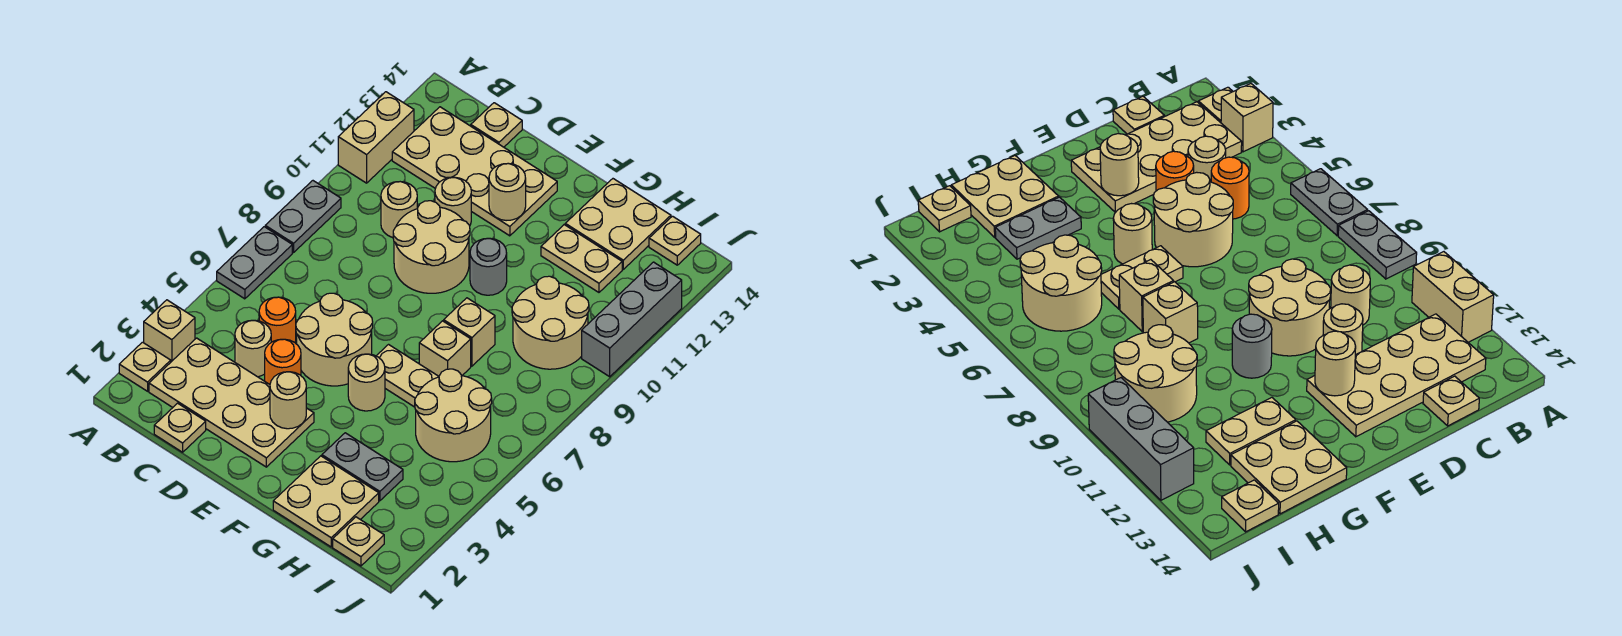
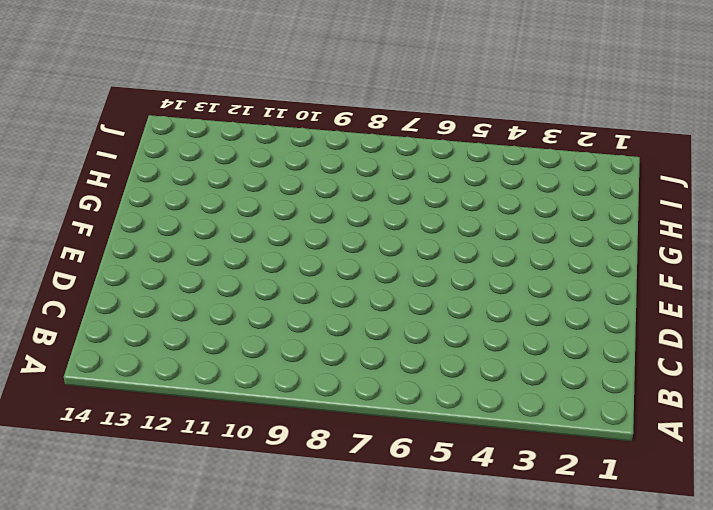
none -> tan 1x1 plate [119,342,171,391]
none -> tan 1x1 brick [144,300,195,362]
none -> grey 1x2 plate [217,227,292,299]
none -> grey 1x2 plate [265,181,341,252]

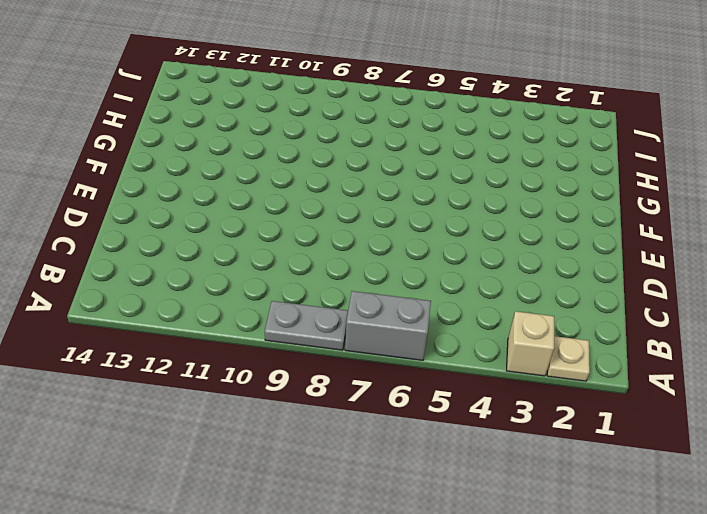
grey 1x2 brick [345,291,431,360] -> grey 1x2 plate [217,227,292,299]
none -> tan 1x2 brick [338,92,414,183]
none -> tan 2x4 plate [149,338,314,467]
none -> tan 2x4 plate [392,107,557,236]
none -> tan 1x1 plate [154,403,206,452]

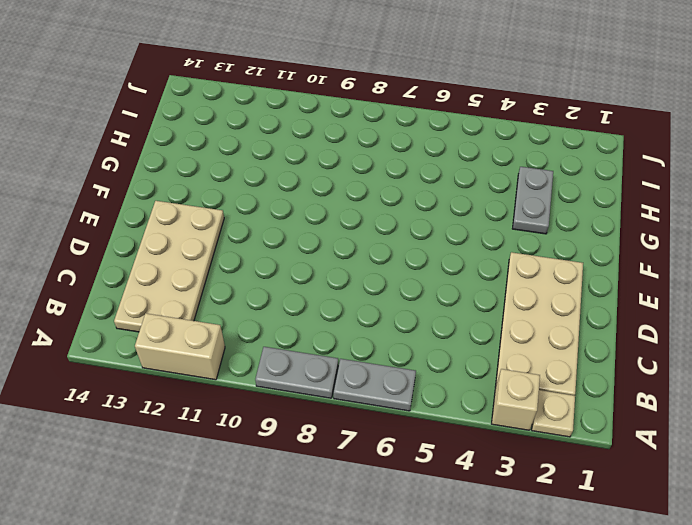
none -> tan 1x1 plate [154,403,206,452]
none -> tan 1x1 round brick [235,320,271,377]
none -> orange 1x1 round brick [259,297,296,342]
none -> tan 1x1 round brick [381,182,417,238]

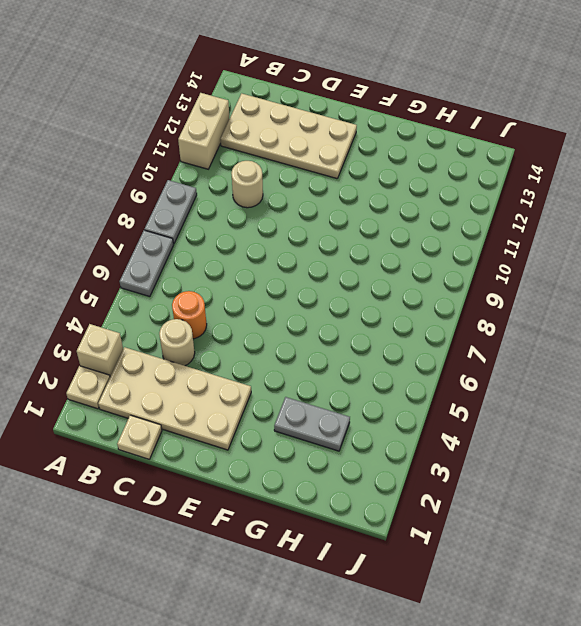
none -> tan 1x1 plate [471,103,522,147]
none -> orange 1x1 round brick [265,339,301,384]
none -> tan 2x2 round brick [296,293,373,386]
none -> tan 2x2 round brick [393,201,470,293]

